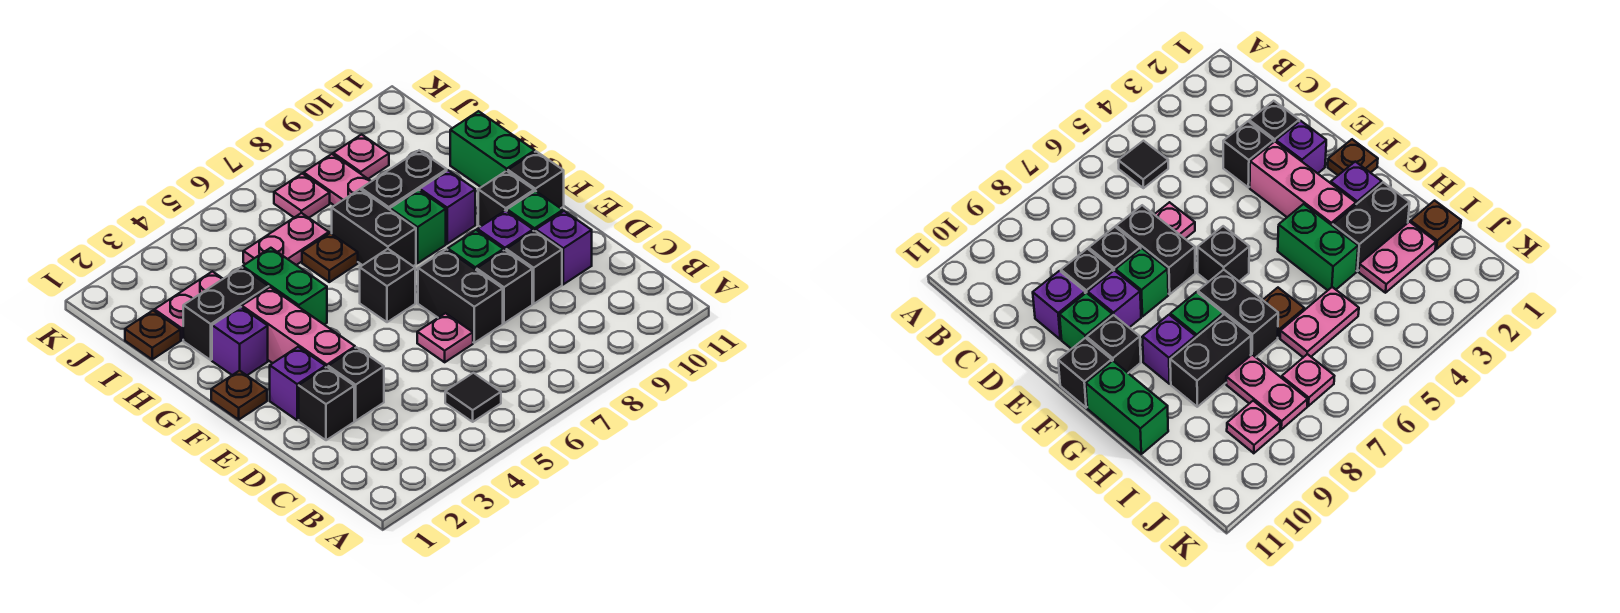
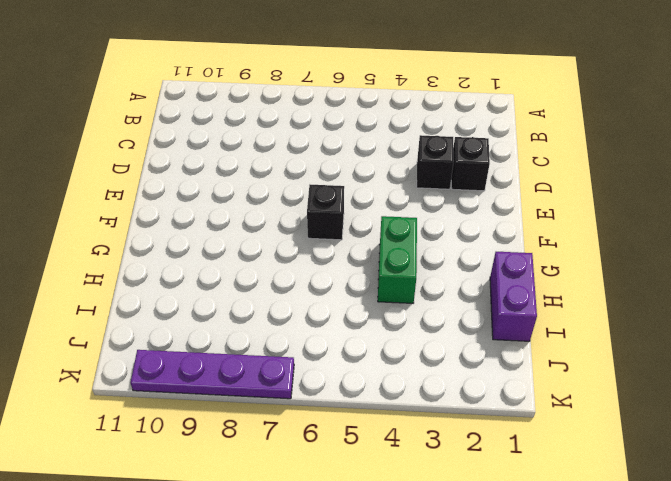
purple 1x2 brick [490,252,537,341] -> brown 1x1 plate [125,311,181,359]
purple 1x4 plate [131,350,294,399] -> none
none -> black 1x1 tile [445,373,501,422]
none -> pink 1x1 plate [417,313,473,362]
none -> black 1x2 brick [418,249,503,343]
none -> black 1x1 brick [477,250,532,323]

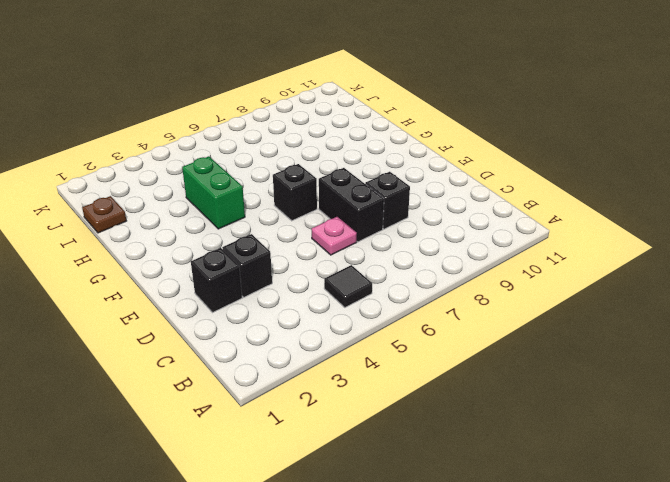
none -> black 1x1 brick [506,230,562,304]
none -> purple 1x1 brick [536,211,592,284]
none -> purple 1x1 brick [270,347,325,420]
none -> pink 1x3 brick [242,287,355,367]

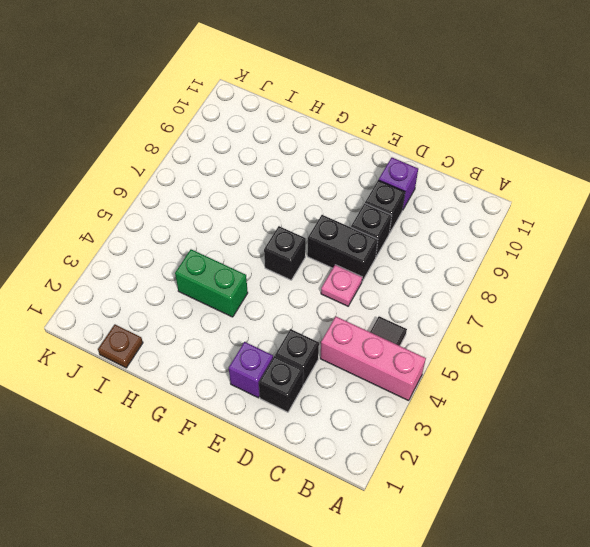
pink 1x3 brick [320,317,426,401] -> pink 1x3 brick moved to [242,287,355,367]
none -> green 1x1 brick [448,230,503,270]
none -> purple 1x1 brick [477,210,533,251]
none -> green 1x1 brick [507,191,563,231]
none -> brown 1x1 plate [211,370,267,420]

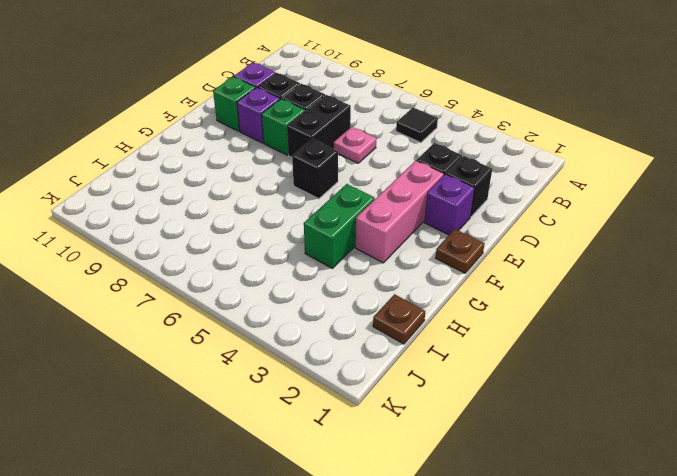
none -> black 1x1 brick [478,171,534,227]
none -> black 1x1 brick [508,151,564,208]
none -> purple 1x1 brick [212,307,268,375]
none -> black 1x2 brick [332,189,416,266]

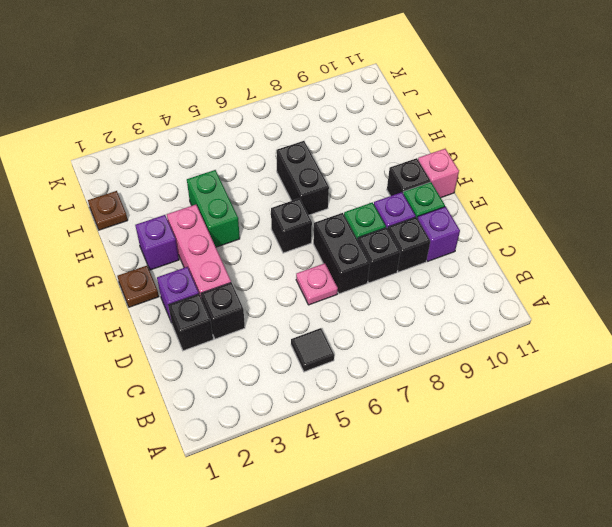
pink 1x1 brick [418,149,459,198] -> black 1x1 brick [508,151,564,208]
none -> green 1x1 brick [390,190,446,263]
none -> purple 1x1 brick [420,170,475,244]
none -> green 1x2 brick [450,111,535,187]
none -> black 1x2 brick [183,267,269,360]

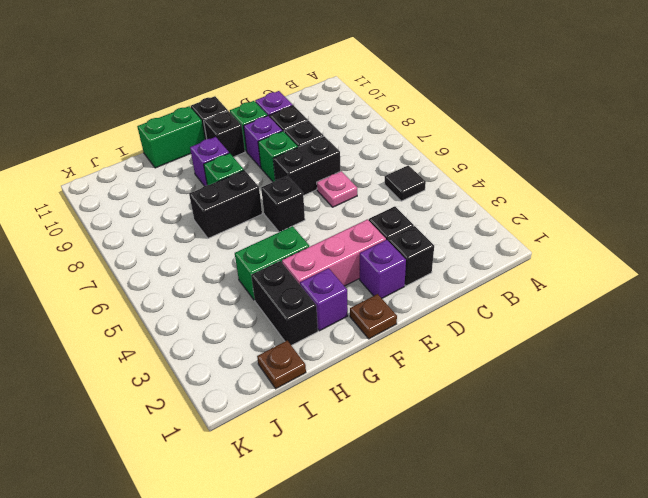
none -> brown 1x1 plate [302,233,358,282]
none -> black 1x2 brick [361,150,447,210]
none -> pink 1x2 plate [154,271,223,340]
none -> pink 1x2 plate [243,213,329,265]

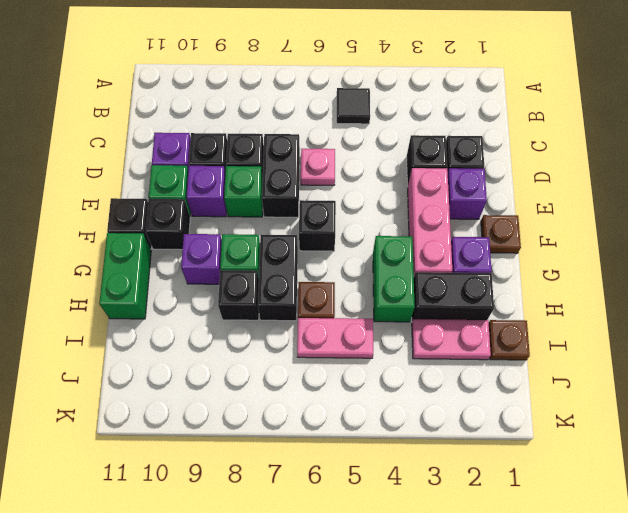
black 1x1 brick [218,270,259,320] -> black 1x2 brick [361,150,447,210]
none -> pink 1x2 plate [304,154,371,206]
none -> pink 1x1 plate [274,173,330,218]
none -> pink 1x1 plate [333,135,389,179]

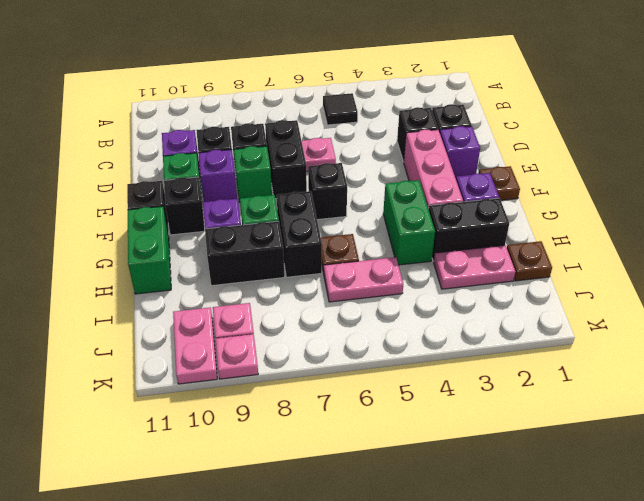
pink 1x2 plate [173,307,217,384] -> pink 1x2 plate moved to [304,154,371,206]
pink 1x1 plate [215,334,258,379] -> pink 1x1 plate moved to [274,173,330,218]

